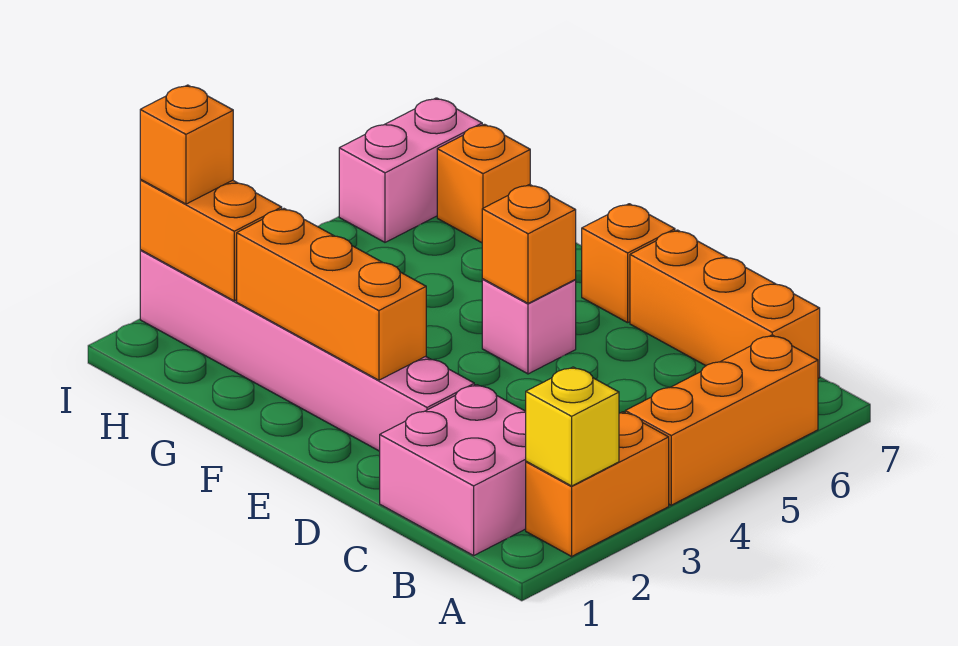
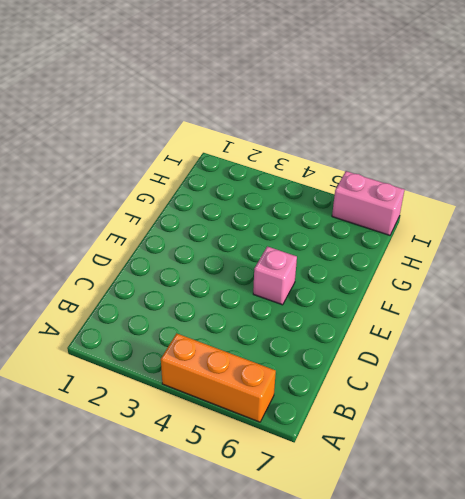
none -> orange 1x2 brick [526,412,669,556]
none -> pink 2x2 brick [380,385,526,556]
none -> orange 1x3 brick [630,230,820,378]

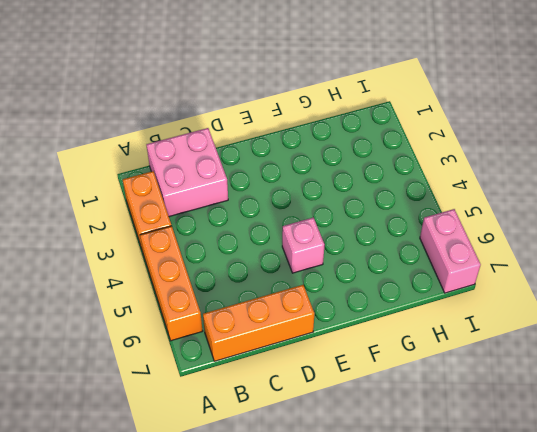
none -> pink 1x6 brick [140,250,474,451]
none -> orange 1x1 brick [582,204,675,323]
none -> orange 1x1 brick [437,124,530,243]

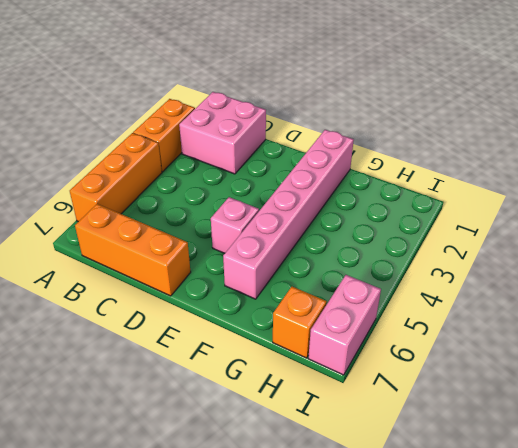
pink 1x6 brick [223,130,354,299] -> pink 1x6 brick turned to [140,250,474,451]
none -> orange 1x1 brick [582,204,675,323]
none -> yellow 1x1 brick [526,367,619,486]
none -> orange 1x3 brick [237,209,426,380]

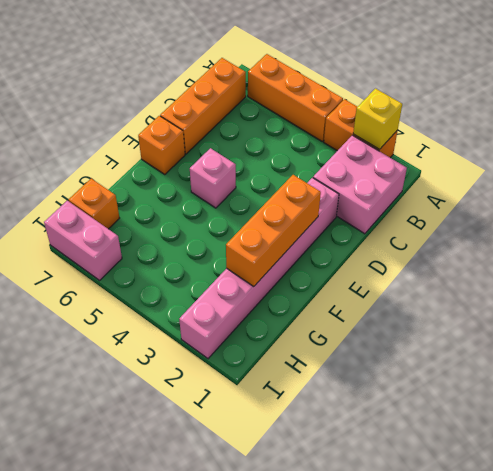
none -> orange 1x1 brick [482,184,576,303]
none -> orange 1x2 brick [140,180,282,301]
none -> orange 1x1 brick [140,85,233,204]

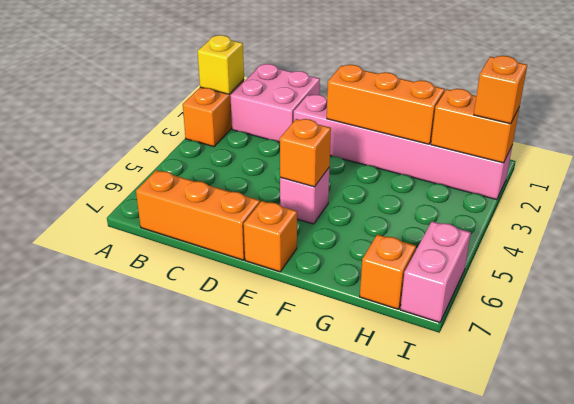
none -> orange 1x3 brick [625,335,818,505]

